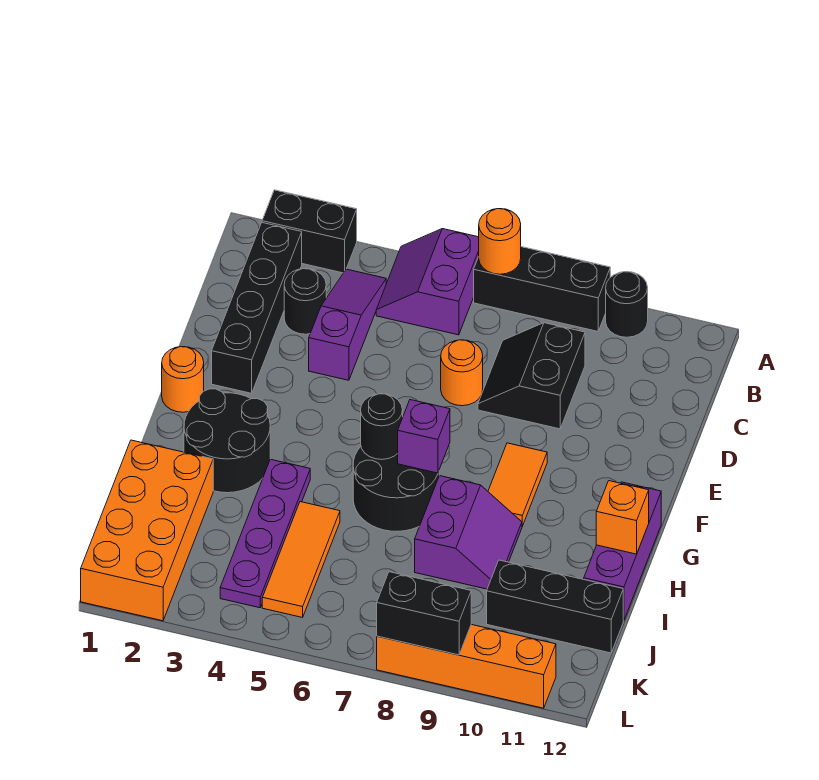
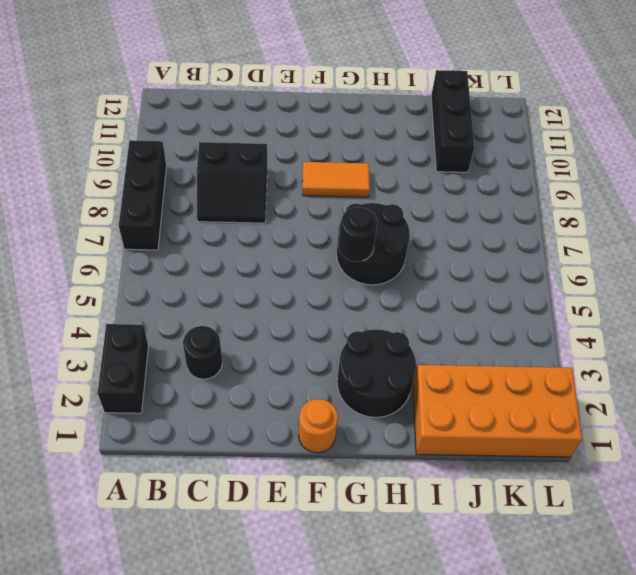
none -> purple 2x2 slope [376,229,479,335]
none -> black 1x1 round brick [606,272,648,337]
none -> black 1x4 brick [212,223,302,393]

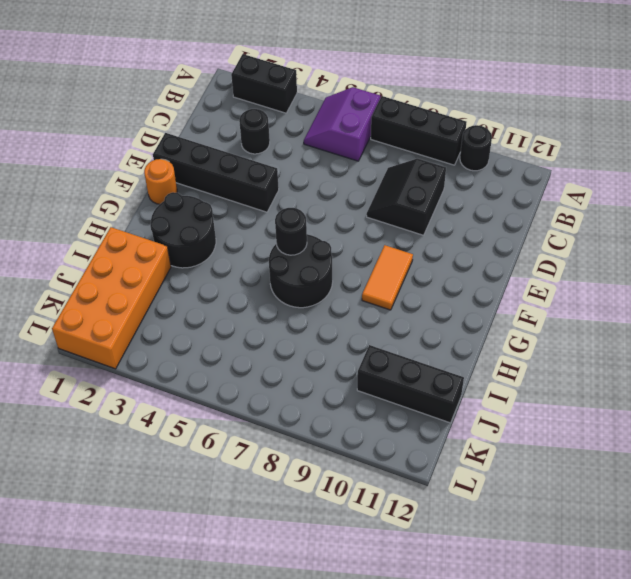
black 1x4 brick [153,133,279,212] -> black 1x4 brick turned to [212,223,302,393]
none -> purple 1x3 slope [309,269,386,380]
none -> orange 1x1 round brick [441,340,483,406]
none -> purple 1x3 brick [584,482,661,621]

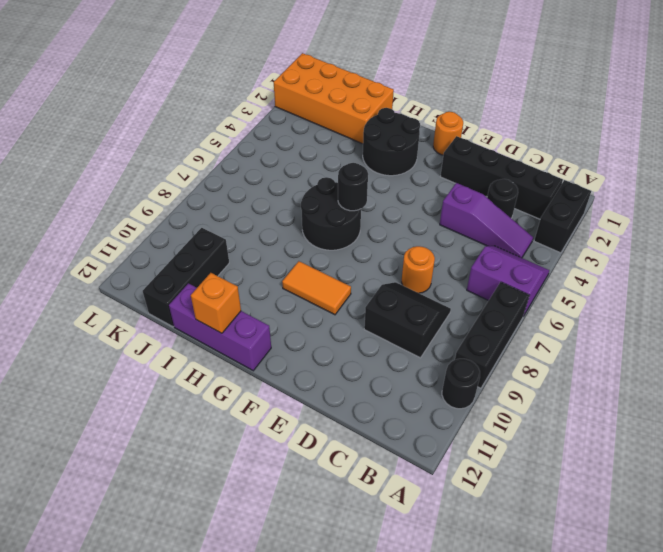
none -> purple 1x4 plate [220,459,310,608]
none -> purple 2x2 slope [415,476,522,589]
none -> orange 1x3 tile [262,502,340,617]

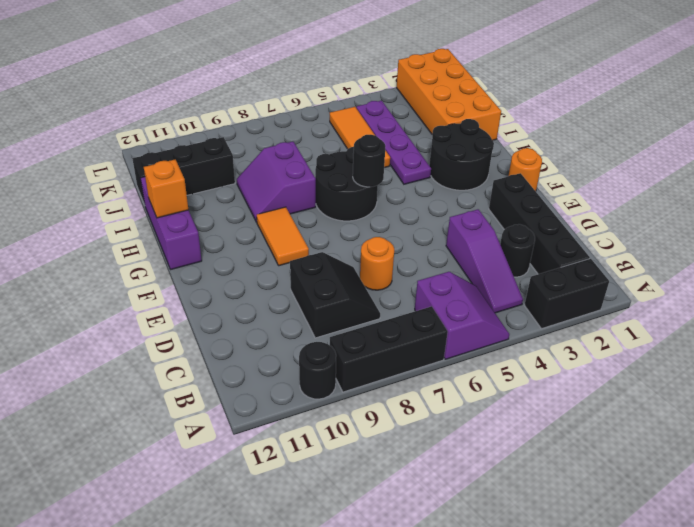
none -> orange 1x4 brick [377,625,556,708]
none -> orange 1x1 round brick [479,209,521,274]
none -> purple 1x1 brick [398,400,450,473]

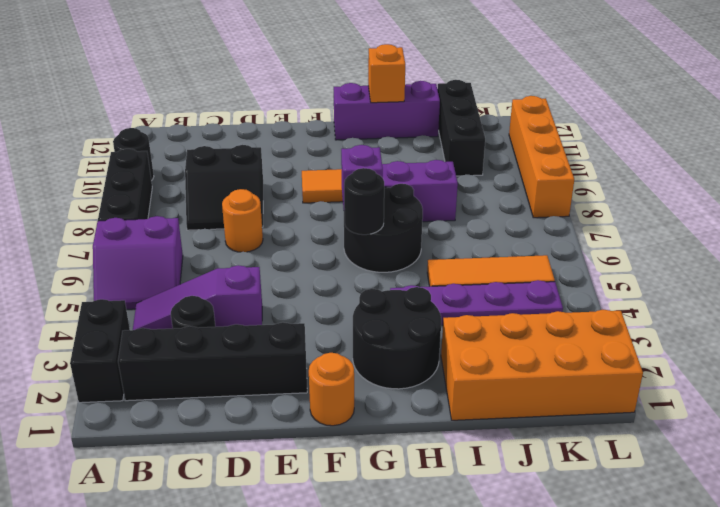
none -> orange 1x1 round brick [479,209,521,274]
none -> black 1x2 brick [377,572,471,655]

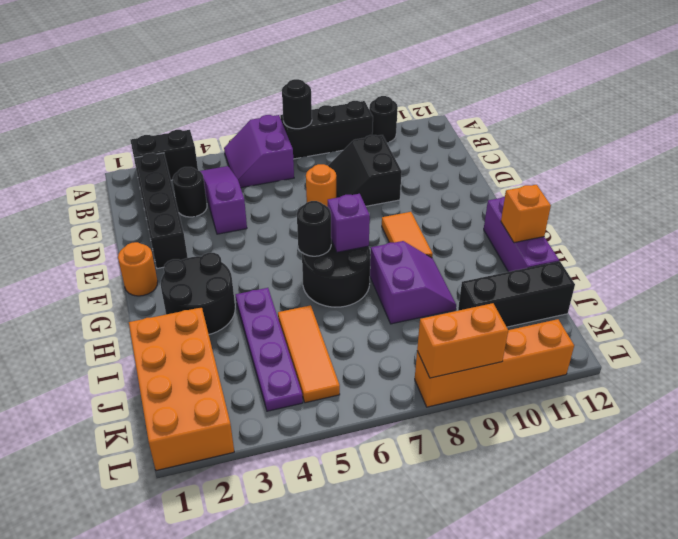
black 1x1 round brick [282,79,312,129] -> orange 1x1 round brick [479,209,521,274]
orange 1x2 brick [417,303,508,378] -> black 1x2 brick [377,572,471,655]

